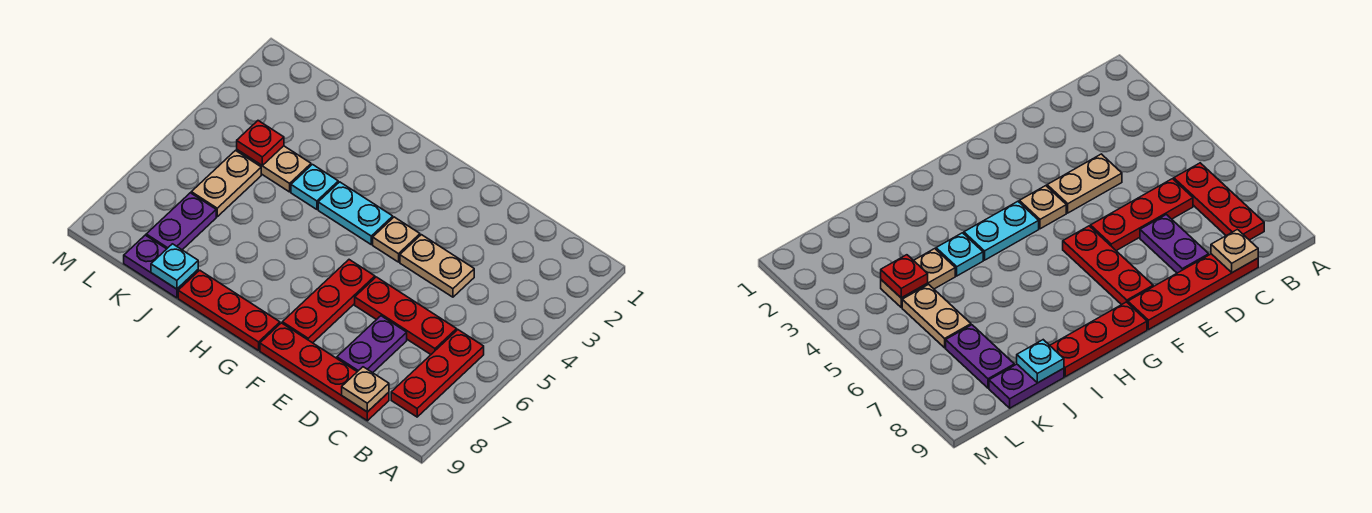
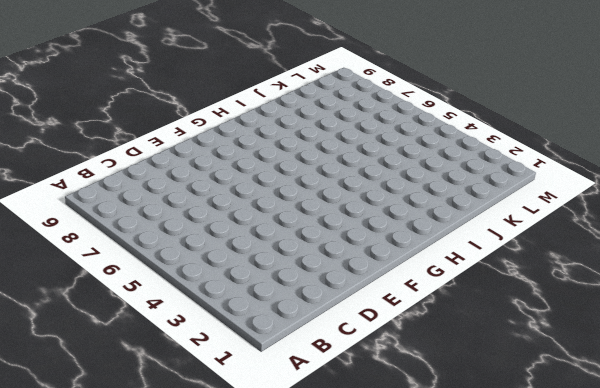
none -> red 1x3 plate [391,330,484,417]
none -> red 1x3 plate [355,277,457,354]
none -> red 1x4 plate [260,323,389,421]

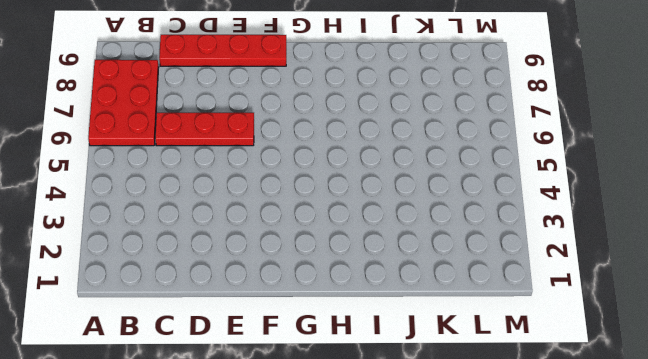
red 2x3 plate [88,60,159,146] -> red 1x3 plate [391,330,484,417]
none -> tan 1x2 plate [400,235,474,297]
none -> purple 1x2 plate [337,316,407,373]
none -> tan 1x1 plate [373,217,420,262]

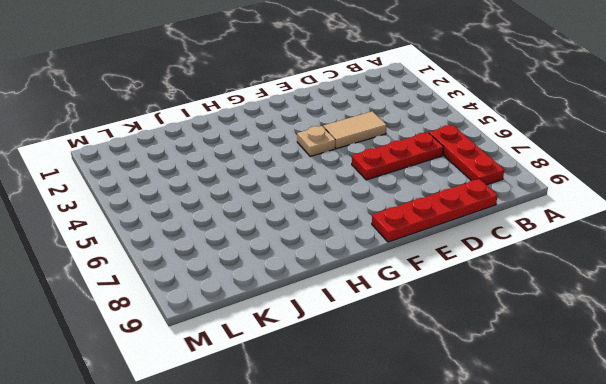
tan 1x2 tile [323,111,387,149] -> tan 1x2 plate [400,235,474,297]
none -> purple 1x2 plate [337,316,407,373]
none -> red 1x3 plate [282,260,375,343]
none -> cyan 1x2 plate [318,182,393,244]

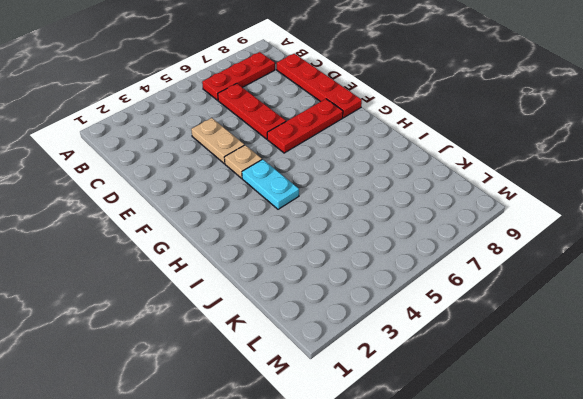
none -> purple 1x2 plate [337,316,407,373]
none -> red 1x3 plate [178,270,280,350]
none -> cyan 1x1 plate [291,165,338,209]

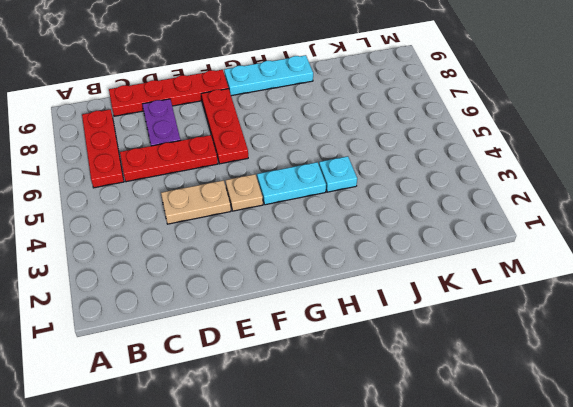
cyan 1x3 plate [224,55,313,96] -> red 1x3 plate [178,270,280,350]
none -> tan 1x2 plate [237,146,311,192]
none -> purple 1x2 plate [124,235,198,298]
none -> tan 1x2 plate [191,151,261,217]

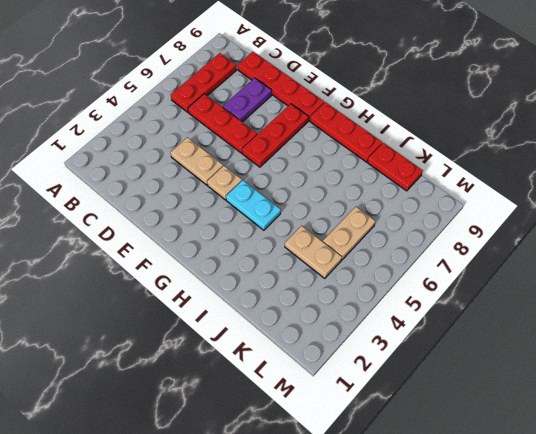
red 1x2 plate [367,143,423,191] -> purple 1x2 plate [124,235,198,298]
none -> cyan 1x1 plate [291,165,338,209]
none -> purple 1x2 plate [146,193,216,250]
none -> tan 1x1 plate [342,367,389,412]

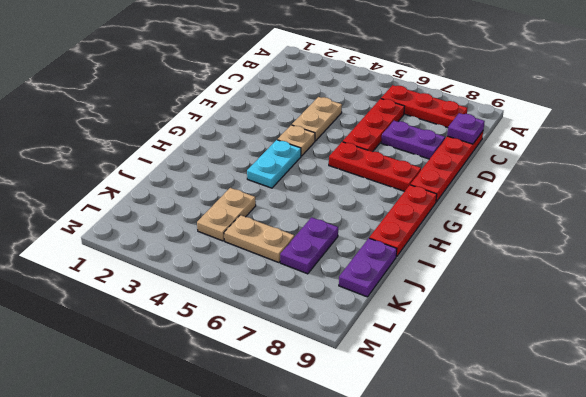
purple 1x1 plate [447,113,485,144] -> tan 1x1 plate [342,367,389,412]
purple 1x2 plate [280,217,338,274] -> purple 1x2 plate turned to [146,193,216,250]
none -> cyan 1x1 plate [291,165,338,209]
none -> cyan 1x1 plate [151,244,198,289]
none -> red 1x1 plate [237,121,284,165]

